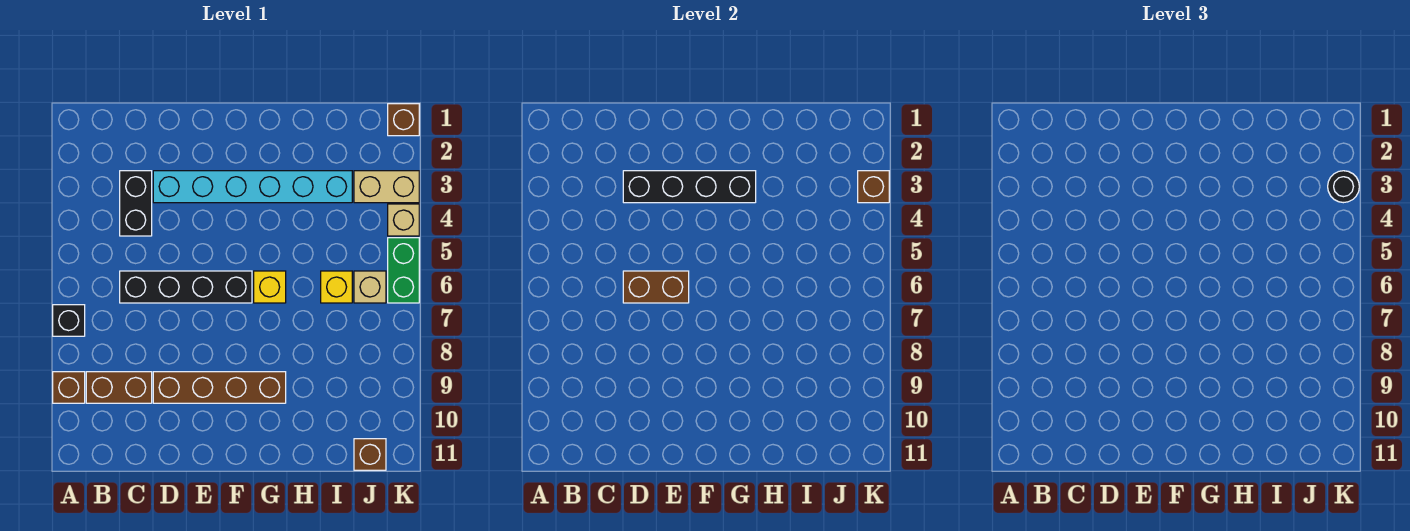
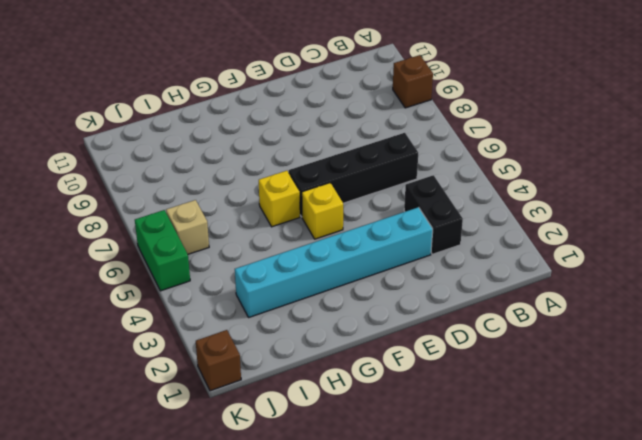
yellow 1x1 brick [302,183,343,239] -> yellow 1x1 brick moved to [321,271,352,303]
none -> black 1x1 brick [53,305,85,336]
none -> brown 1x2 brick [86,372,152,403]
none -> brown 1x4 brick [153,372,286,403]

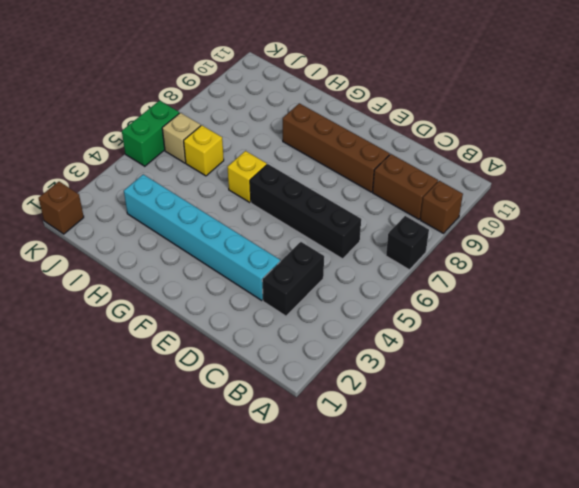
none -> tan 1x2 brick [354,171,419,203]
none -> brown 1x1 brick [354,439,386,470]
none -> tan 1x1 brick [388,204,419,236]

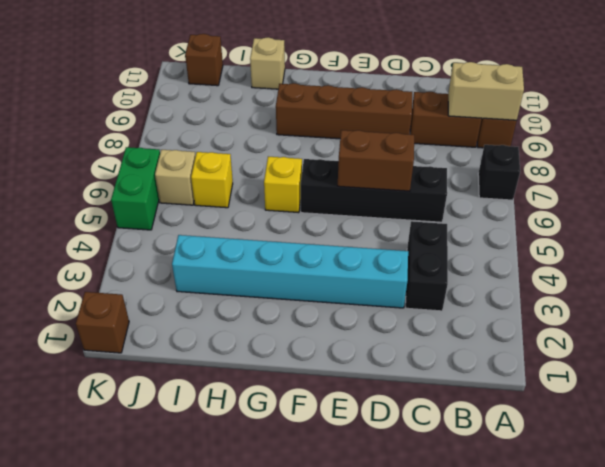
tan 1x2 brick [448,62,524,120] -> tan 1x2 brick moved to [354,171,419,203]
tan 1x1 brick [250,37,285,89] -> tan 1x1 brick moved to [388,204,419,236]
none -> black 1x4 brick [623,171,756,203]
none -> brown 1x1 brick [858,171,889,203]
none -> black 1x1 round brick [1328,171,1359,203]

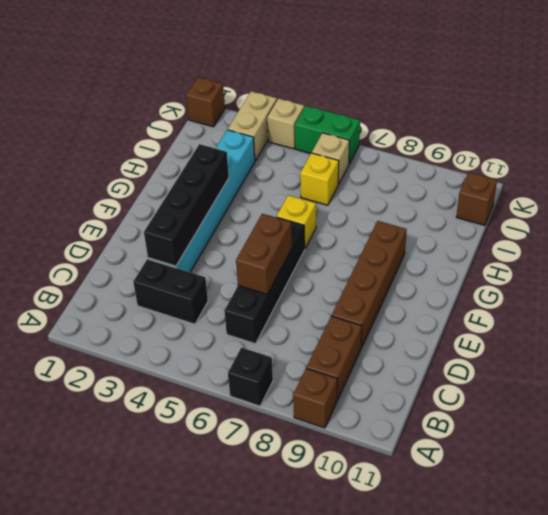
none -> brown 1x1 brick [858,171,889,203]
none -> black 1x1 round brick [1328,171,1359,203]

